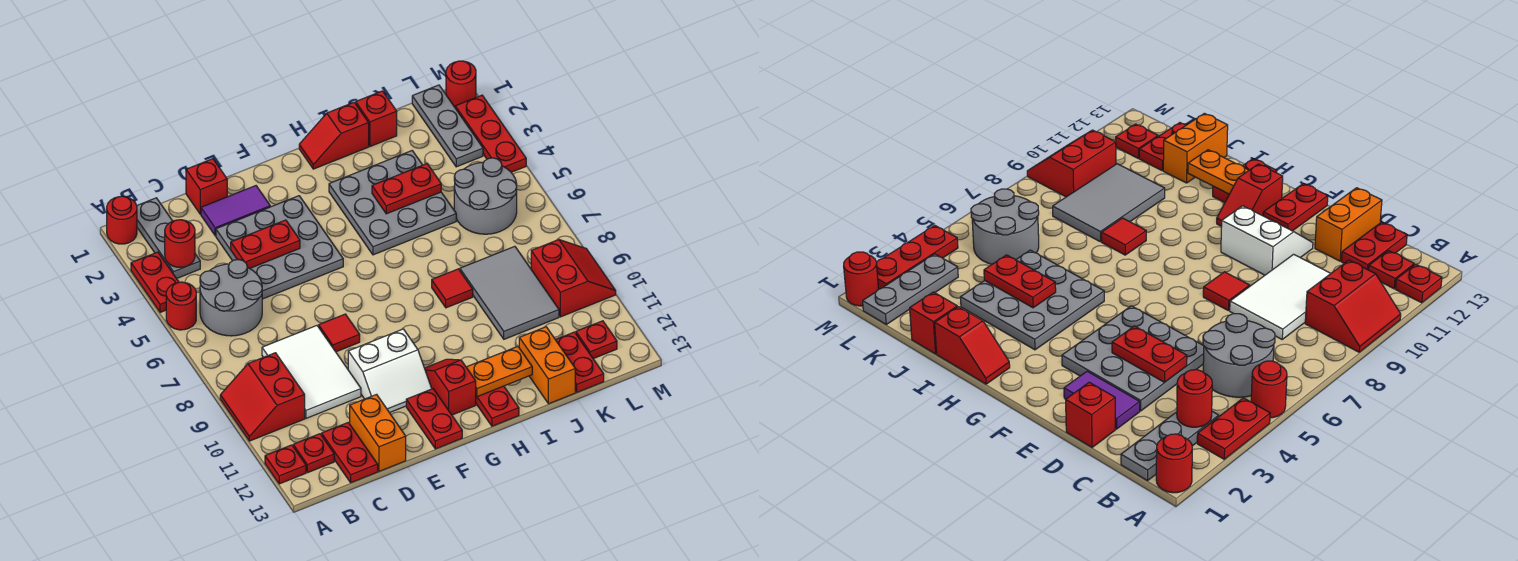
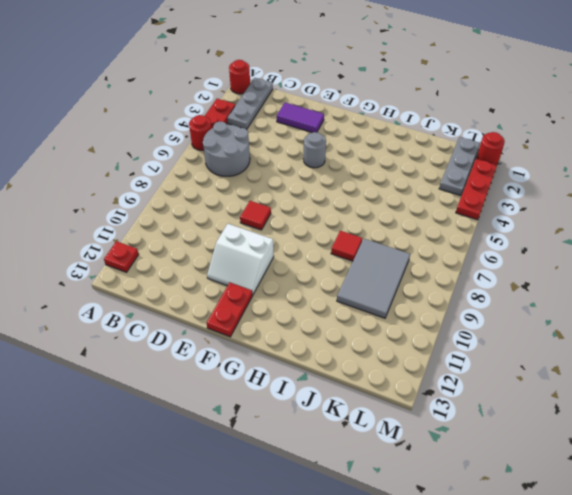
grey 1x1 round brick [304,132,326,168] -> grey 3x3 plate [216,196,343,299]
none -> red 2x2 slope [220,353,305,441]
none -> red 1x1 plate [293,434,334,473]
none -> white 2x3 tile [262,326,361,418]
none -> red 1x2 plate [322,422,378,483]

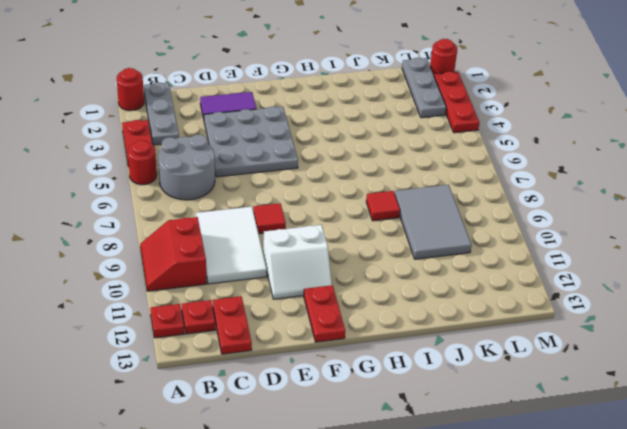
none -> red 1x1 brick [186,159,227,214]
none -> orange 1x2 brick [350,394,406,471]
none -> red 1x2 slope [425,359,476,415]
none -> red 1x2 slope [299,102,369,169]

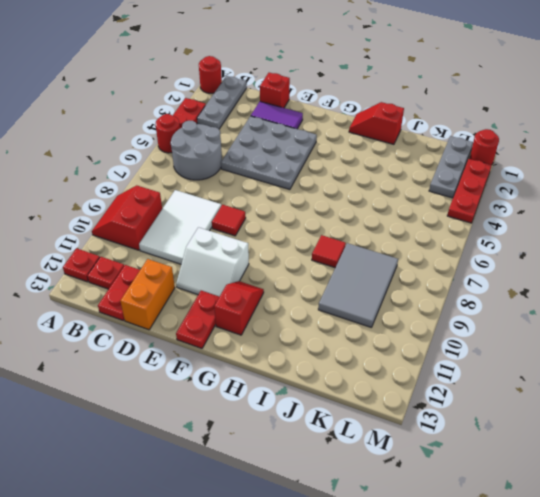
none -> grey 3x3 plate [329,151,456,255]
none -> red 1x2 plate [476,386,519,426]
none -> red 1x1 brick [356,91,397,146]
none -> orange 1x2 brick [519,327,575,404]

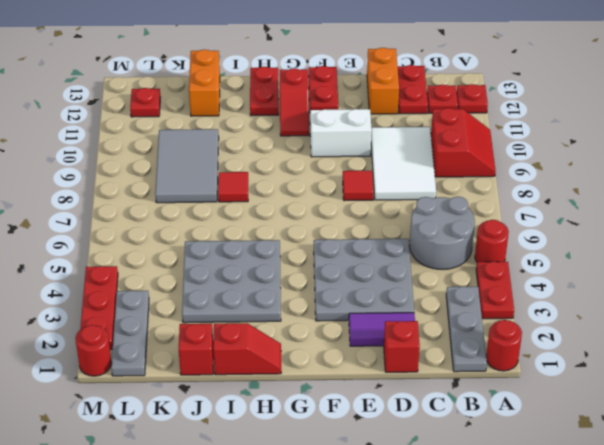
none -> grey 2x2 round brick [454,158,517,234]
none -> red 1x2 plate [556,332,604,392]
none -> red 2x2 slope [531,240,616,317]
none -> red 1x1 round brick [165,220,195,267]

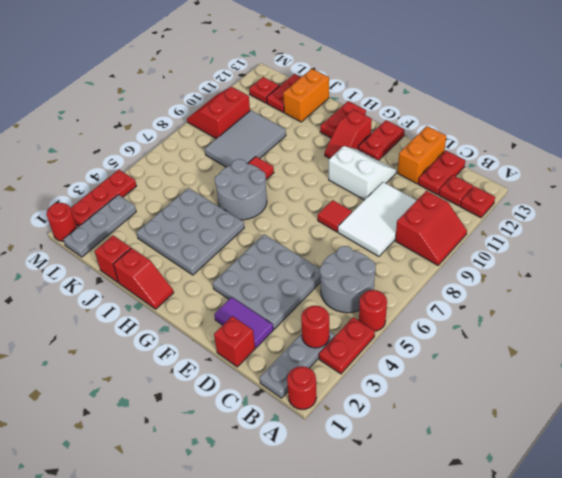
grey 2x2 round brick [215,159,267,220] -> grey 2x2 round brick moved to [454,158,517,234]
none -> red 1x2 plate [231,220,300,268]
none -> orange 1x2 plate [466,346,532,397]
none -> red 1x2 plate [372,164,441,214]

